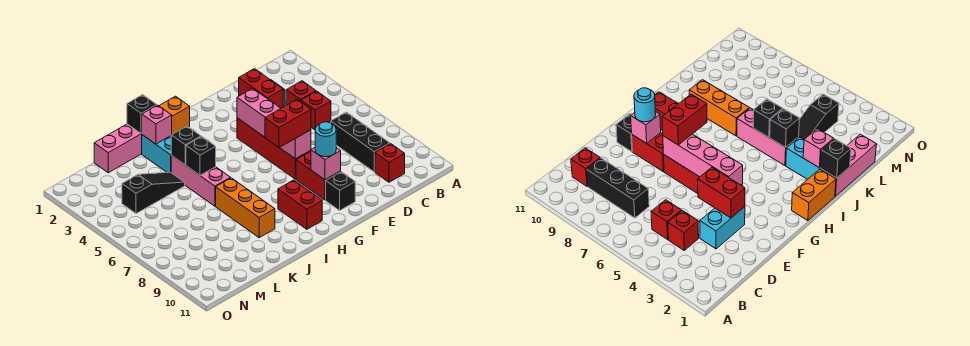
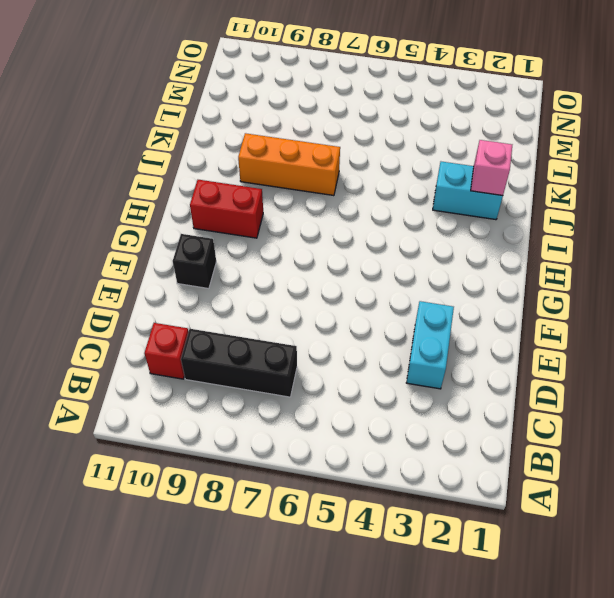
none -> red 1x1 brick [286,81,316,105]
none -> red 1x1 brick [301,91,331,130]
none -> red 1x4 brick [237,118,311,179]

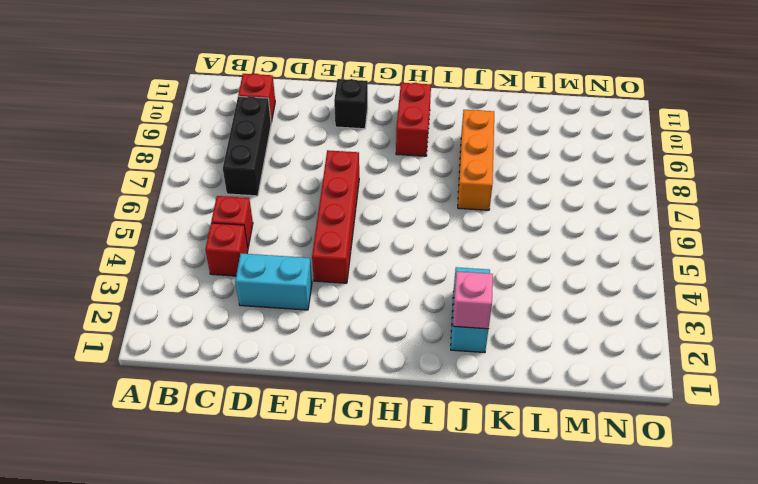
none -> red 1x2 brick [296,151,341,200]
none -> orange 1x2 brick [159,96,190,134]
none -> pink 1x3 brick [94,124,142,173]

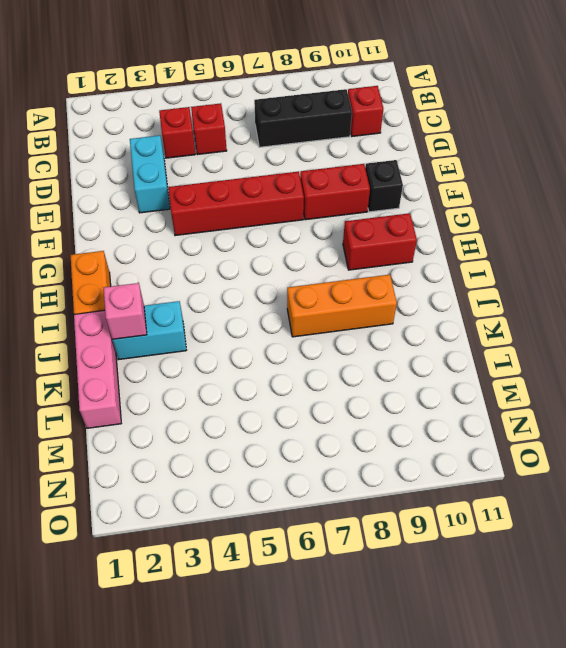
none -> pink 1x3 brick [171,155,230,206]
none -> black 1x3 slope [122,172,185,214]
none -> red 1x2 brick [239,69,283,108]

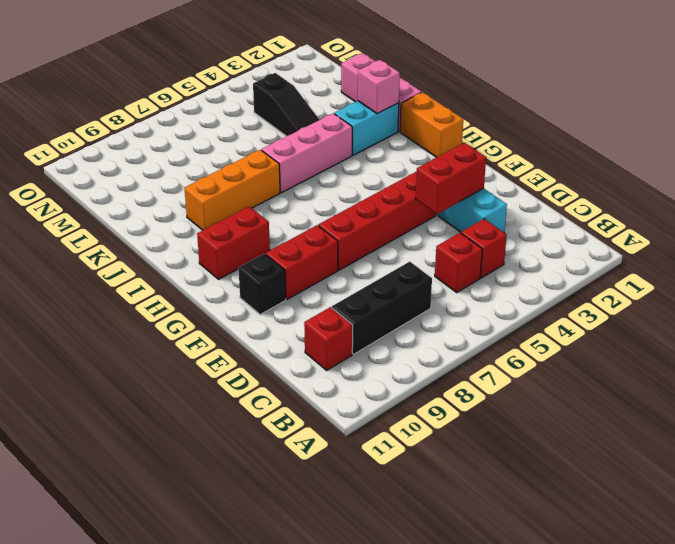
none -> pink 1x4 brick [237,89,311,159]
none -> pink 1x1 brick [311,148,341,180]
none -> black 1x1 brick [127,95,157,134]

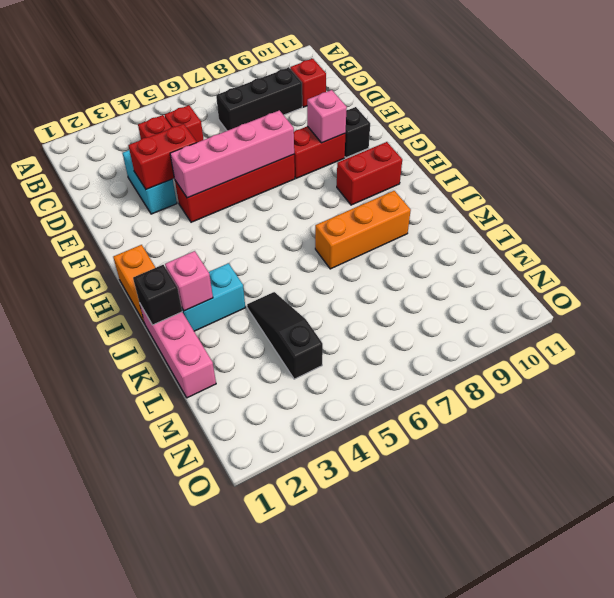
none -> pink 1x3 brick [171,155,230,206]
none -> black 1x1 brick [171,126,201,165]
none -> black 1x1 brick [186,137,216,175]

